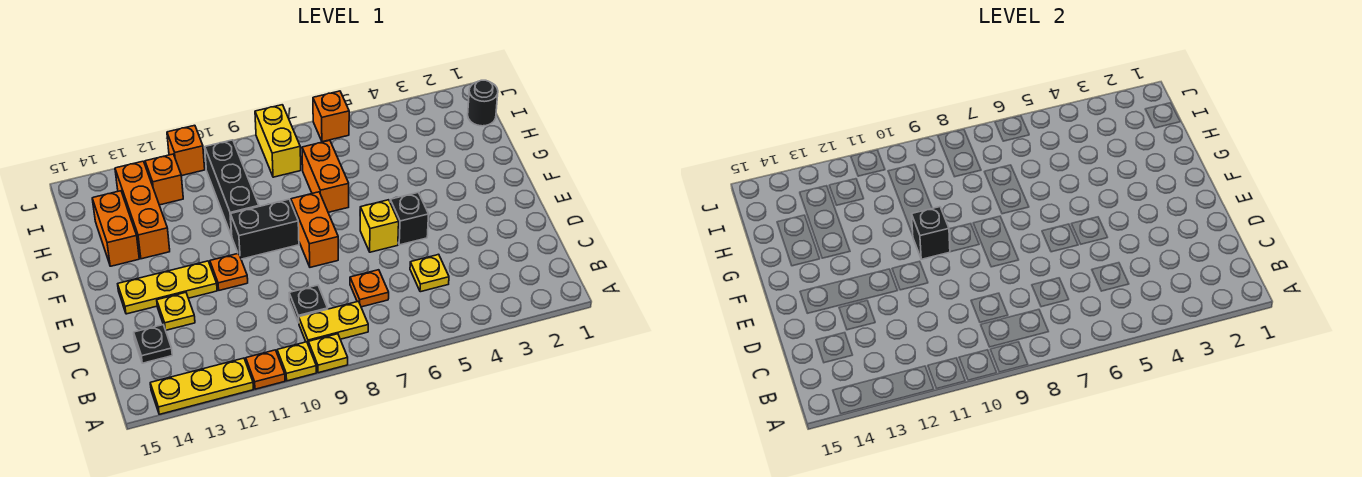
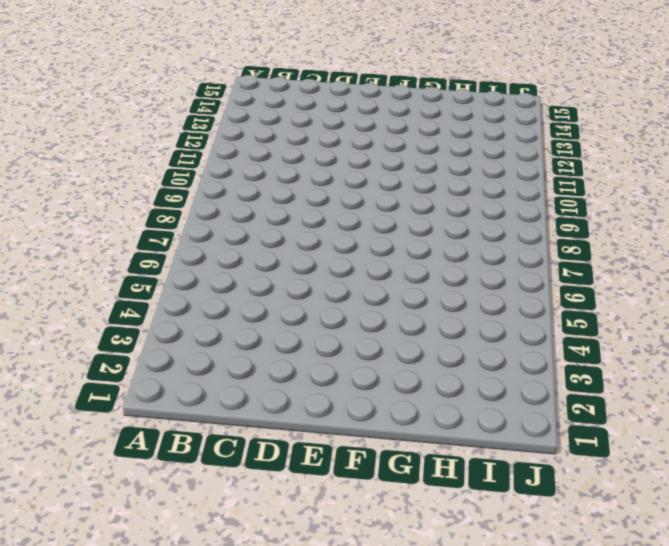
none -> yellow 1x1 plate [308,334,348,373]
none -> yellow 1x1 plate [277,342,316,381]
none -> orange 1x1 plate [246,350,285,389]

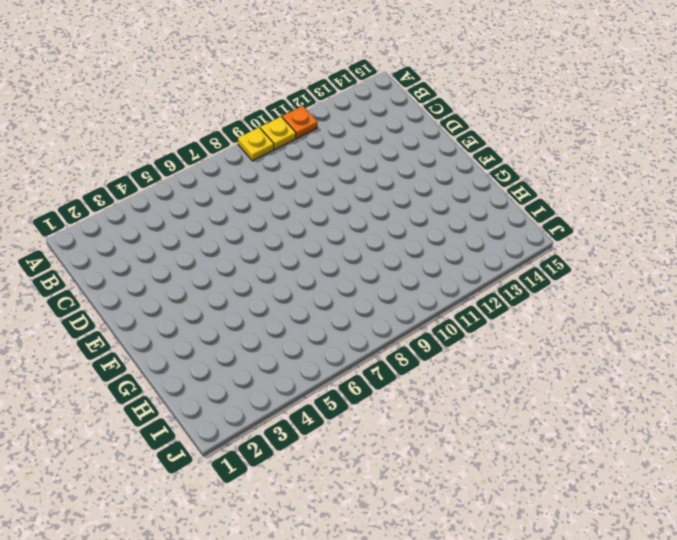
none -> yellow 1x3 plate [150,358,253,414]
none -> yellow 1x2 plate [299,301,368,343]
none -> yellow 1x1 plate [410,254,449,292]

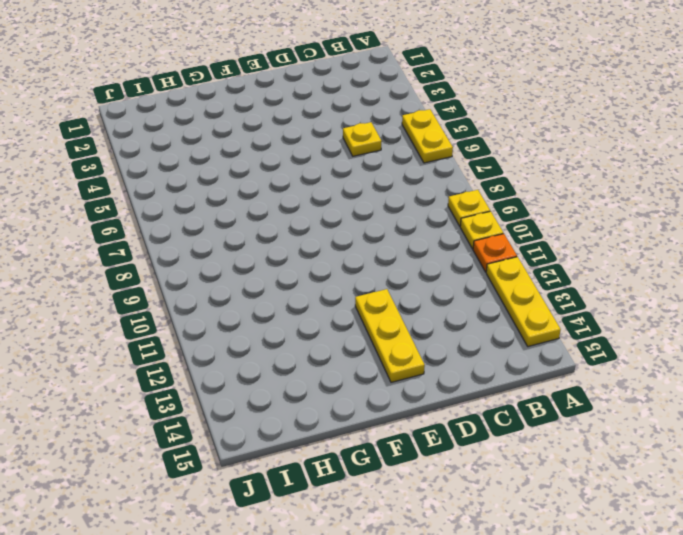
yellow 1x2 plate [402,109,453,163] -> yellow 1x2 plate moved to [299,301,368,343]
none -> orange 1x1 plate [350,270,389,307]
none -> black 1x1 plate [289,285,328,323]
none -> black 1x1 plate [134,325,172,363]

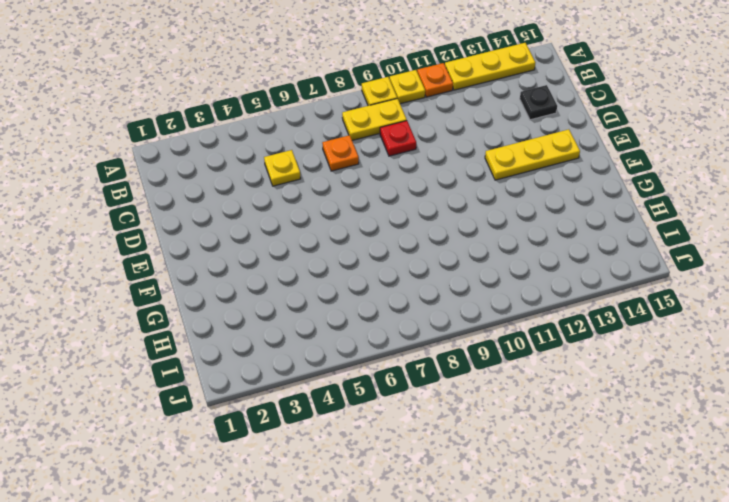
red 1x1 plate [380,121,416,156] -> black 1x1 plate [289,285,328,323]
none -> yellow 1x1 plate [157,292,195,330]
none -> black 1x1 brick [390,193,429,245]
none -> yellow 1x1 brick [360,200,399,252]

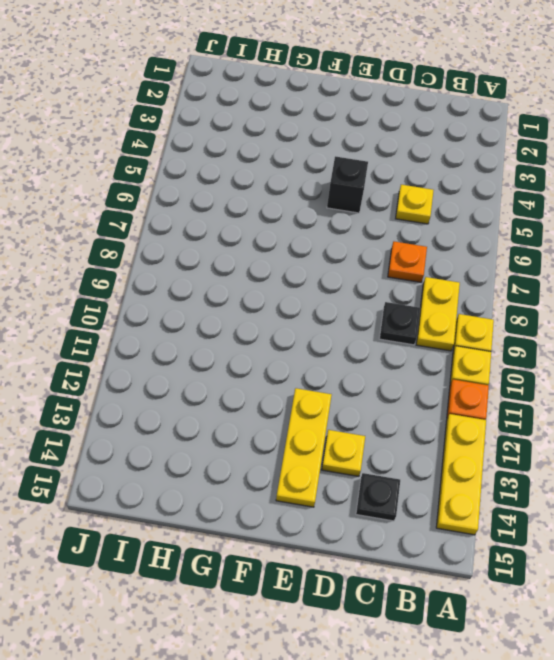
none -> yellow 1x1 brick [360,200,399,252]
none -> orange 1x2 brick [291,192,338,267]
none -> orange 1x1 plate [210,253,248,290]

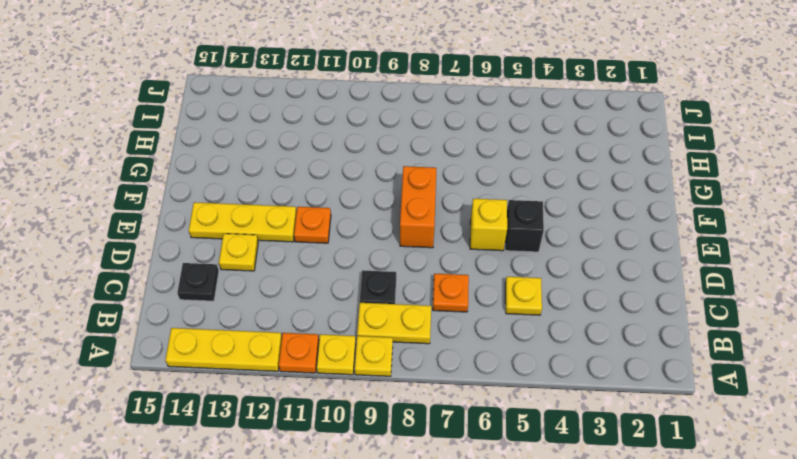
none -> black 1x2 brick [231,199,299,259]
none -> orange 1x2 brick [302,141,349,212]
none -> black 1x3 brick [205,140,259,236]

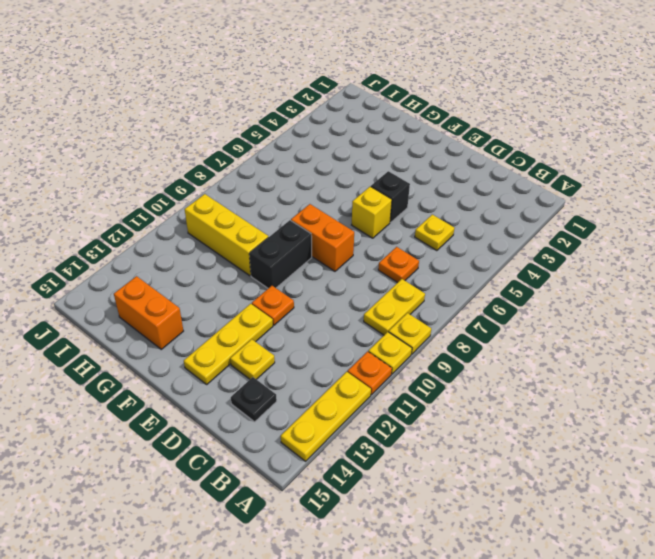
yellow 1x3 brick [185,194,268,276] -> black 1x3 brick [205,140,259,236]
none -> black 1x1 plate [289,285,328,323]
none -> orange 1x2 brick [302,141,349,212]
none -> orange 1x3 brick [115,161,170,259]

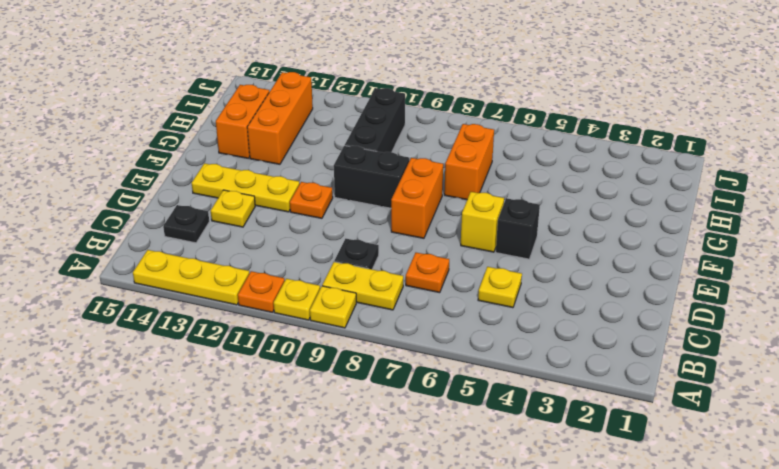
none -> black 1x1 round brick [468,80,498,126]
none -> yellow 1x2 brick [255,105,301,177]
none -> orange 1x1 brick [145,154,183,205]

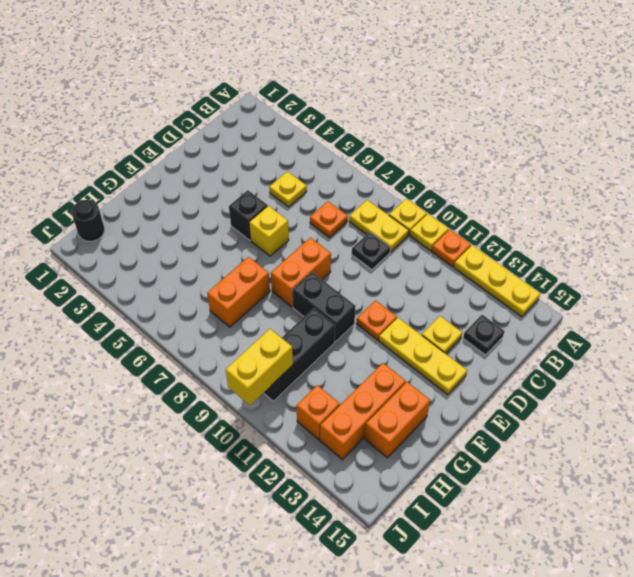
yellow 1x2 brick [226,329,293,405] -> yellow 1x2 brick moved to [255,105,301,177]
none -> orange 1x1 brick [313,91,349,142]
none -> orange 1x1 brick [167,125,205,176]
none -> black 1x1 brick [912,207,950,259]

